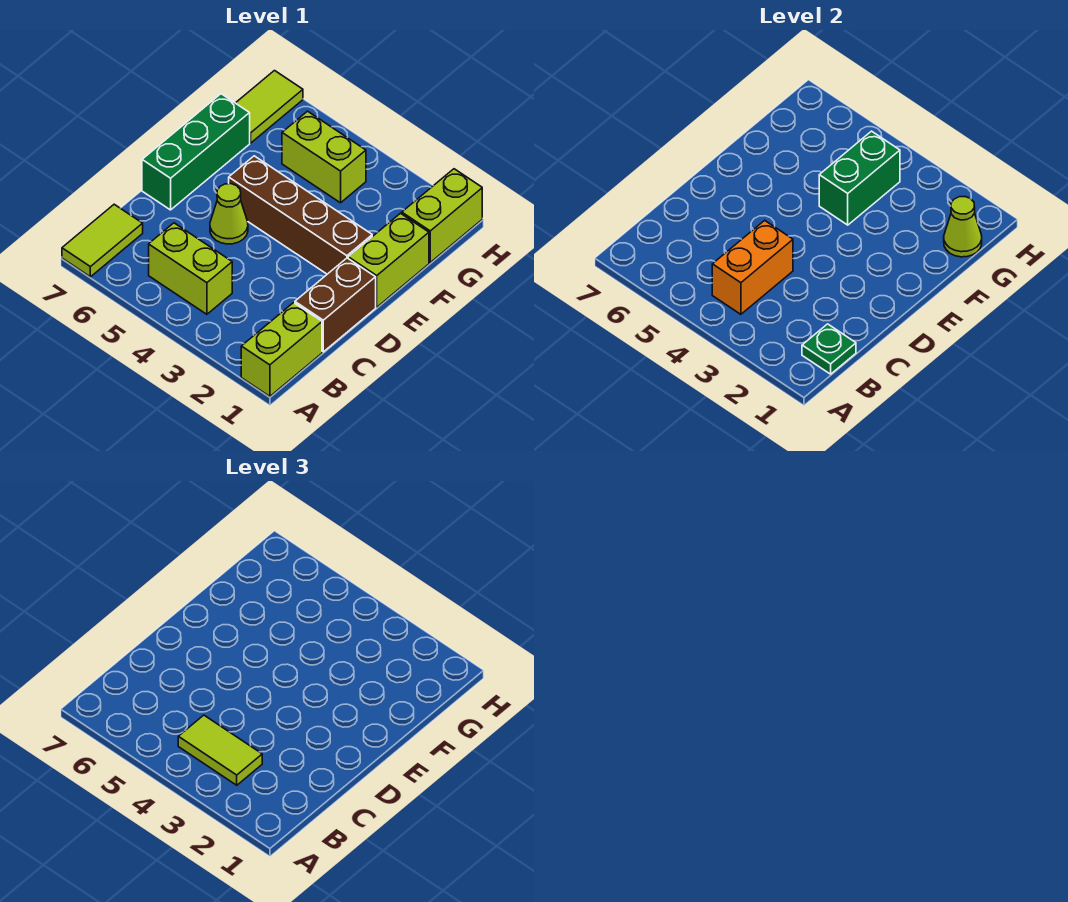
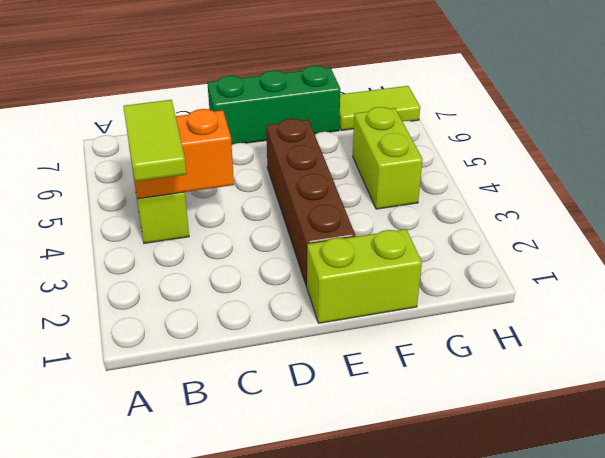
none -> lime 1x2 brick [241,303,322,396]
none -> lime 1x2 tile [62,204,143,277]
none -> brown 1x2 brick [295,258,376,352]

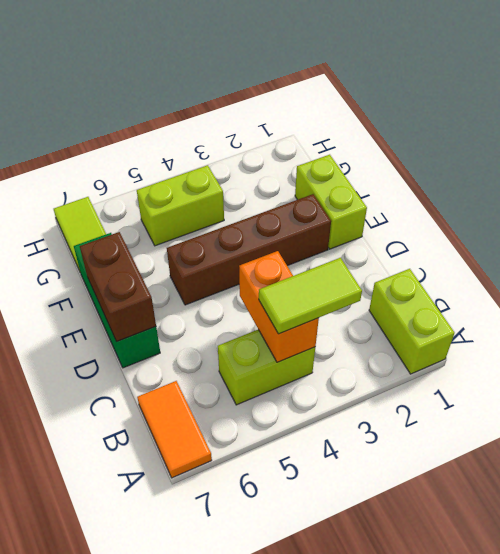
orange 1x2 tile [137,381,212,478] -> lime 1x2 tile [62,204,143,277]
brown 1x2 brick [80,232,156,342] -> brown 1x2 brick moved to [295,258,376,352]
none -> lime 1x1 cone [210,184,248,244]
none -> lime 1x2 brick [402,169,482,262]
none -> green 1x1 plate [802,324,856,374]

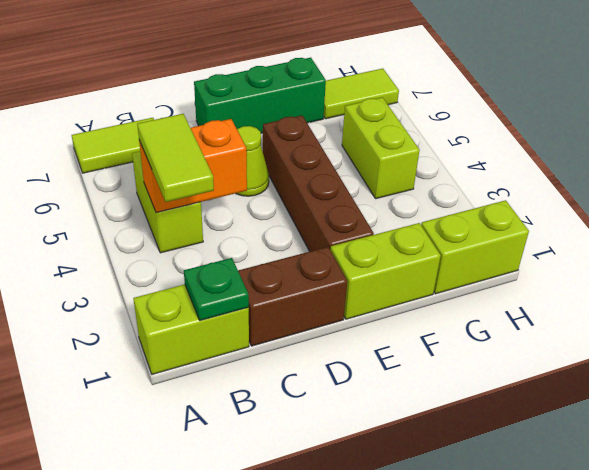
none -> green 1x2 brick [819,131,900,225]
none -> lime 1x1 cone [944,197,982,257]

